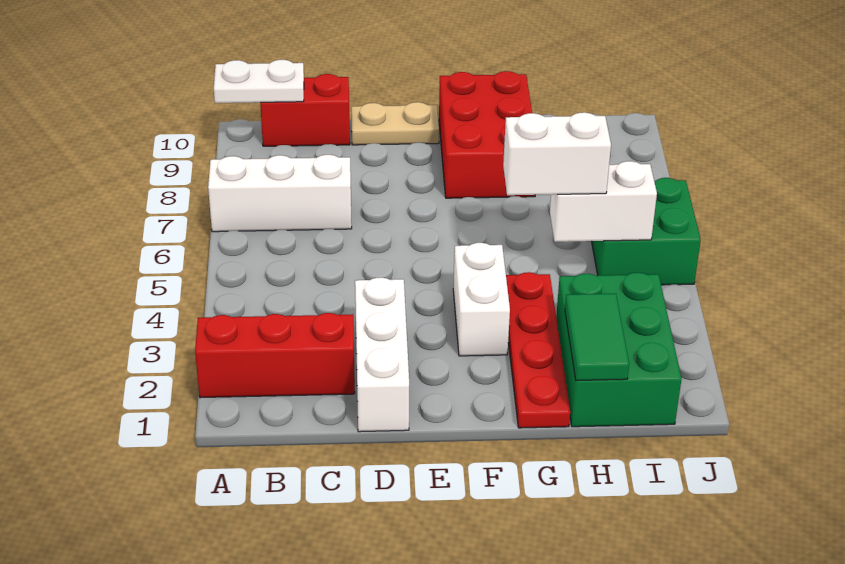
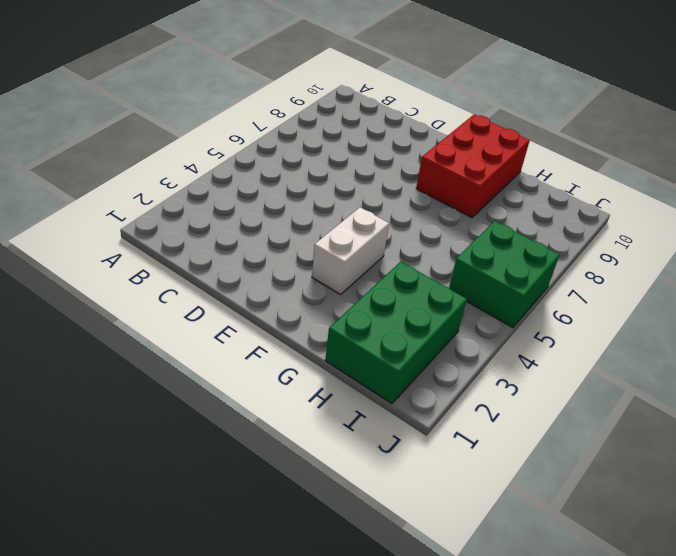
none -> red 1x3 brick [195,313,355,398]
none -> white 1x3 brick [208,155,352,232]
none -> red 1x2 brick [260,74,350,146]

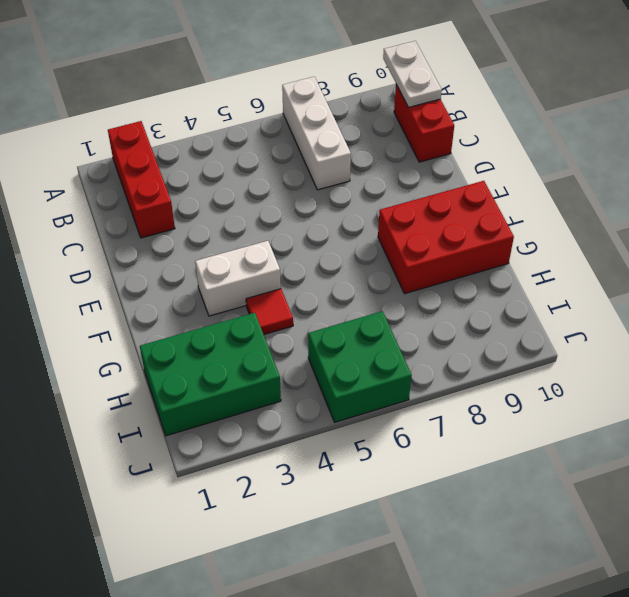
red 1x1 tile [246,289,293,334] -> red 1x4 plate [506,272,570,428]
none -> white 1x3 brick [355,277,409,432]
none -> tan 1x2 plate [351,102,439,145]
none -> green 1x2 tile [565,293,629,381]

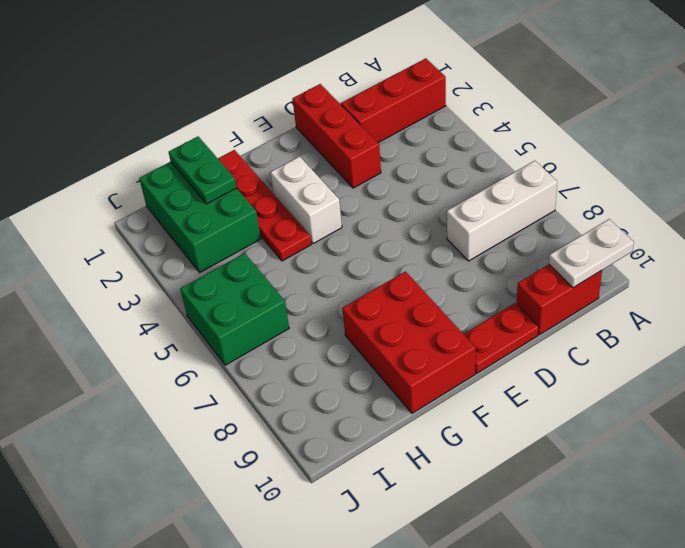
red 1x3 brick [293,84,381,188] -> white 1x3 brick [355,277,409,432]
red 1x2 plate [464,303,539,373] -> tan 1x2 plate [351,102,439,145]
green 1x2 plate [169,137,237,204] -> green 1x2 tile [565,293,629,381]
none -> white 1x2 brick [550,161,657,242]
none -> white 1x2 brick [503,112,611,195]

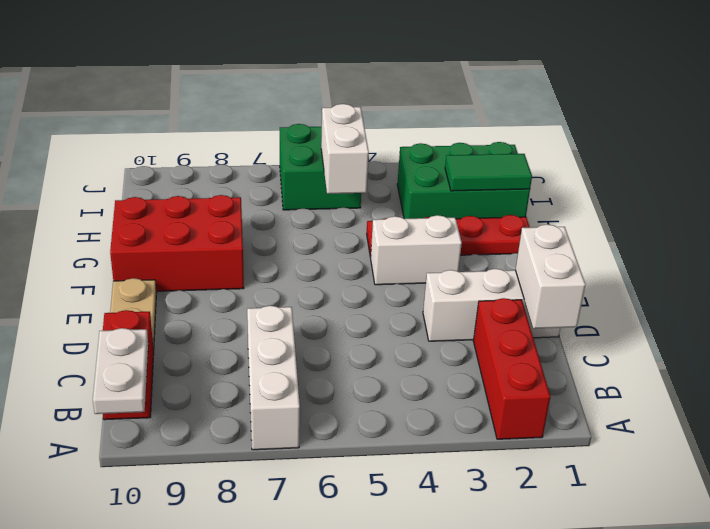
white 1x2 brick [515,224,585,329] -> white 1x2 brick moved to [503,112,611,195]

